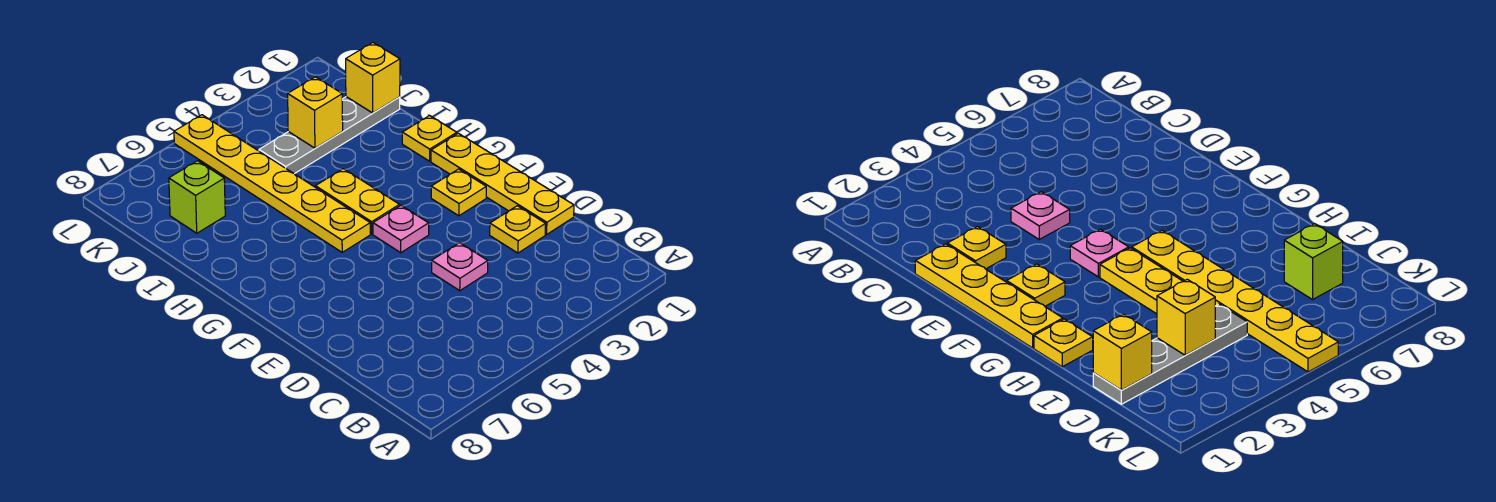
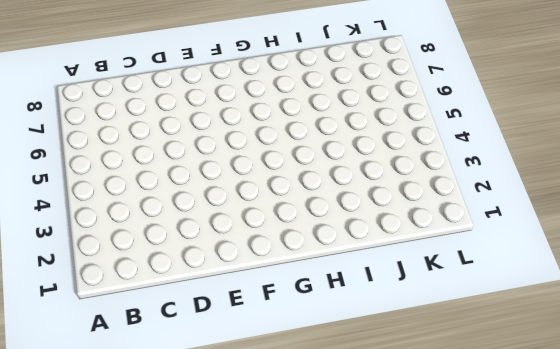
none -> yellow 1x4 plate [431,133,574,235]
none -> yellow 1x1 plate [490,206,546,253]
none -> pink 1x1 plate [432,243,488,291]

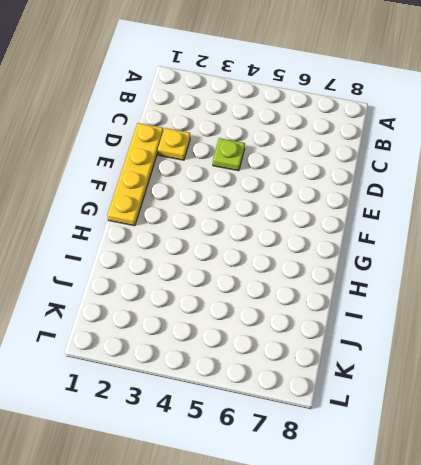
lime 1x1 plate [213,138,245,171] -> pink 1x1 plate [432,243,488,291]
none -> yellow 1x1 plate [431,169,486,216]
none -> pink 1x1 plate [373,205,429,253]
none -> yellow 1x2 plate [315,169,400,234]

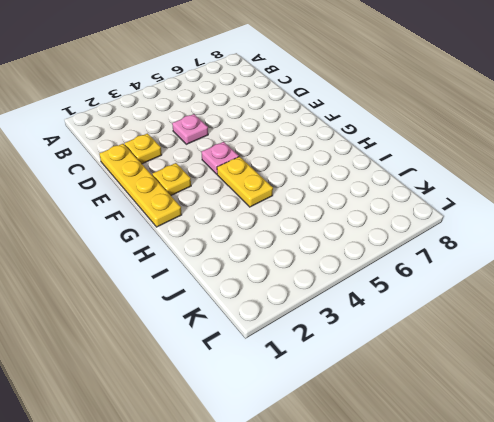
none -> yellow 1x6 plate [174,115,370,252]
none -> yellow 1x1 plate [402,116,457,161]
none -> grey 1x4 plate [259,97,400,174]

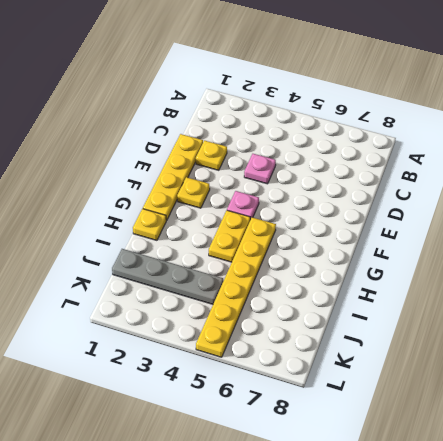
none -> lime 1x1 brick [169,161,225,233]
none -> yellow 1x1 brick [346,43,400,113]
none -> yellow 1x1 brick [288,77,343,148]

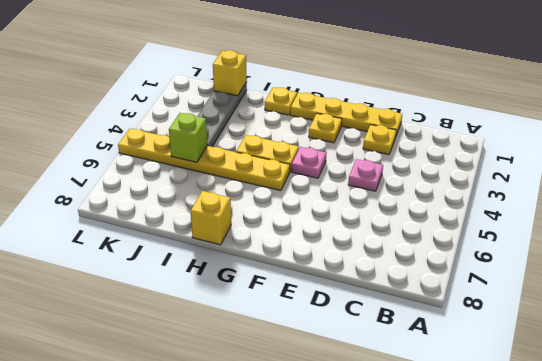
yellow 1x1 brick [191,191,231,245] -> yellow 1x1 brick moved to [288,77,343,148]
lime 1x1 brick [169,113,207,162] -> lime 1x1 brick moved to [169,161,225,233]

